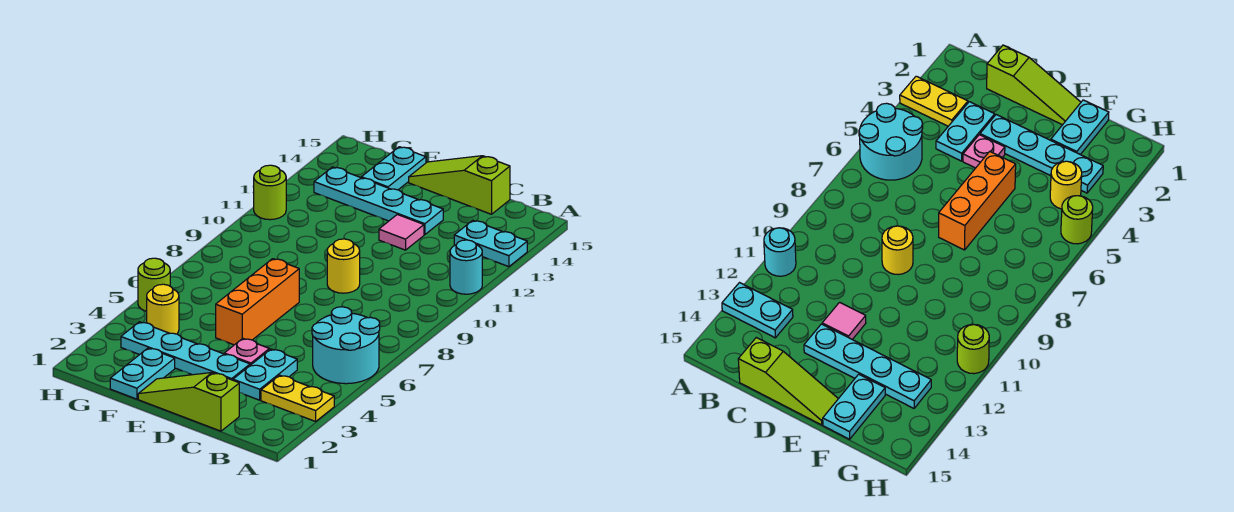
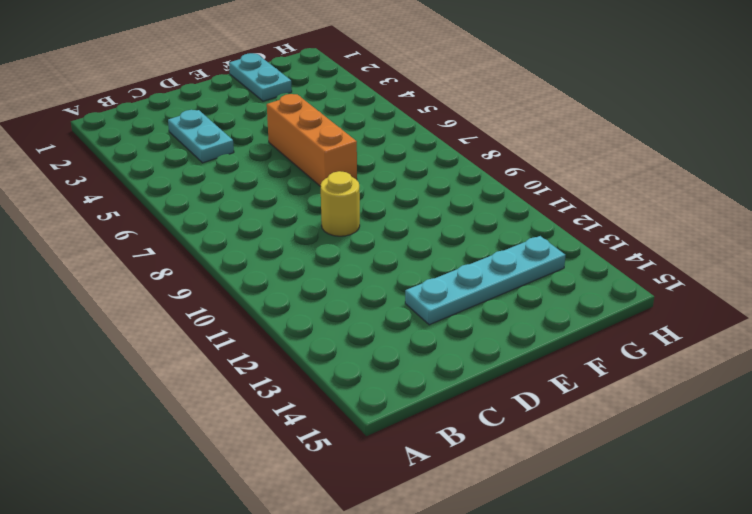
none -> yellow 1x2 plate [261,375,334,421]
none -> cyan 2x2 round brick [312,307,380,384]
none -> cyan 1x1 round brick [450,240,482,294]

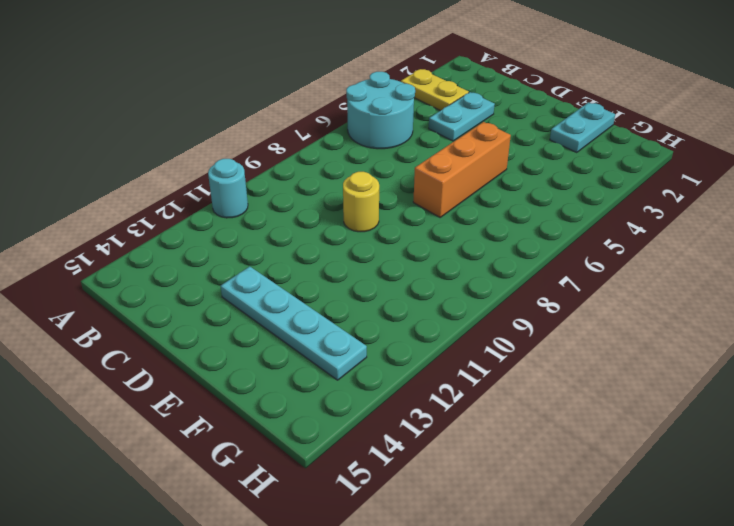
none -> cyan 1x2 plate [454,220,527,267]
none -> lime 1x3 slope [138,373,239,431]
none -> lime 1x3 slope [409,156,510,214]

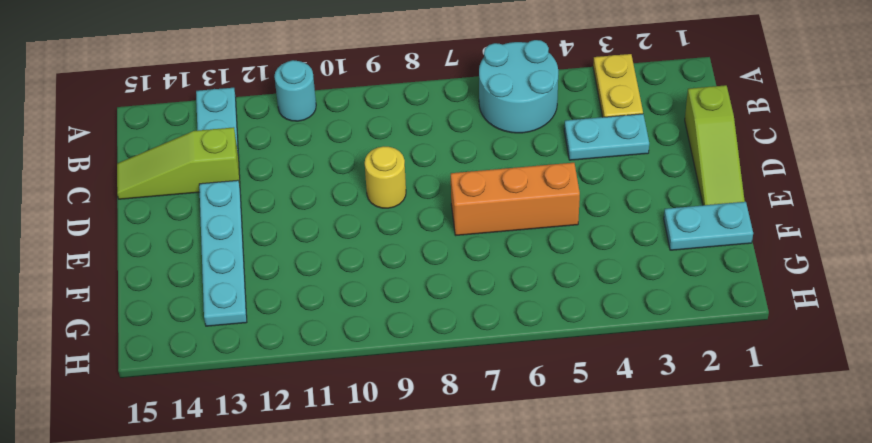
lime 1x3 slope [117,127,240,199] -> lime 1x3 slope turned to [409,156,510,214]
none -> cyan 1x4 plate [121,322,250,380]
none -> pink 1x1 plate [224,338,269,365]
none -> pink 1x1 tile [379,214,424,250]

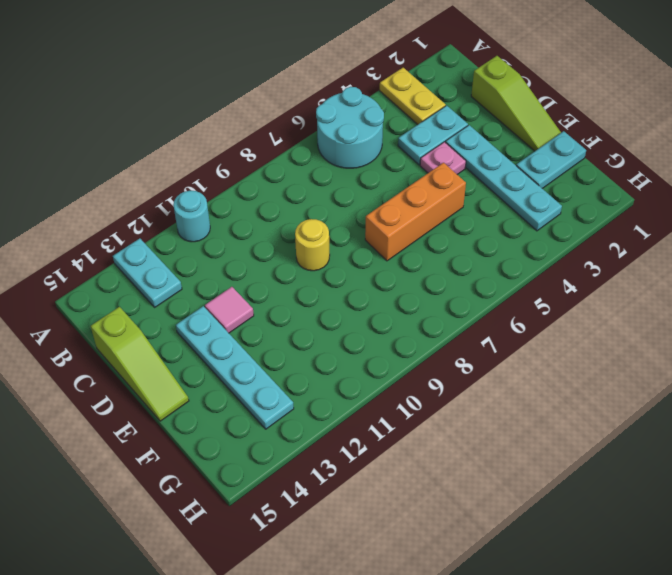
none -> cyan 1x2 plate [361,147,426,190]
none -> yellow 1x1 round brick [147,284,179,334]
none -> lime 1x1 round brick [138,258,170,311]

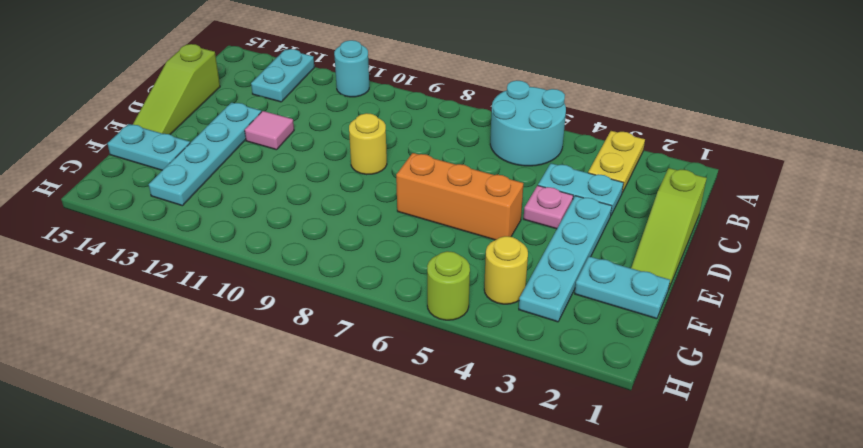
none -> lime 1x1 round brick [254,165,286,220]

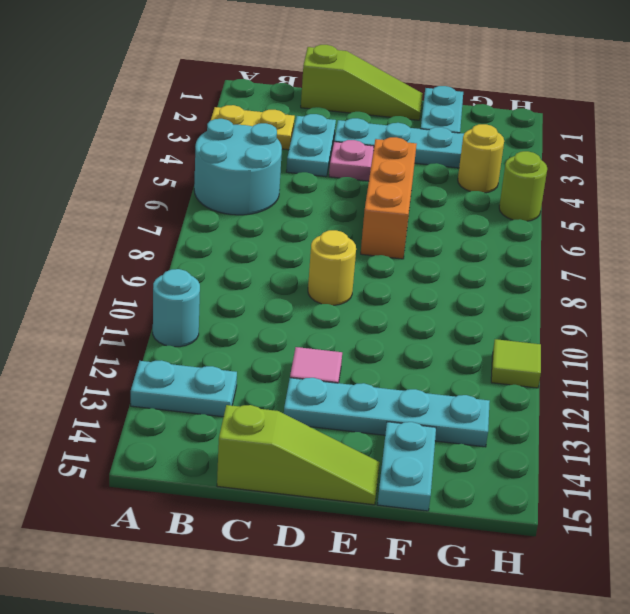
lime 1x1 tile [491,339,541,388] -> lime 1x1 round brick [254,165,286,220]

